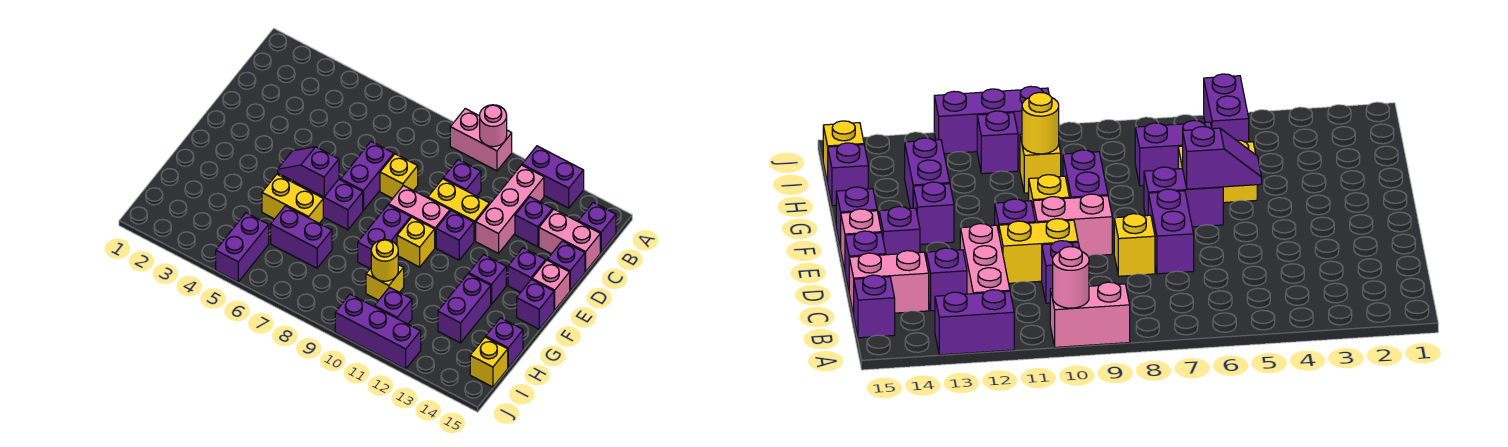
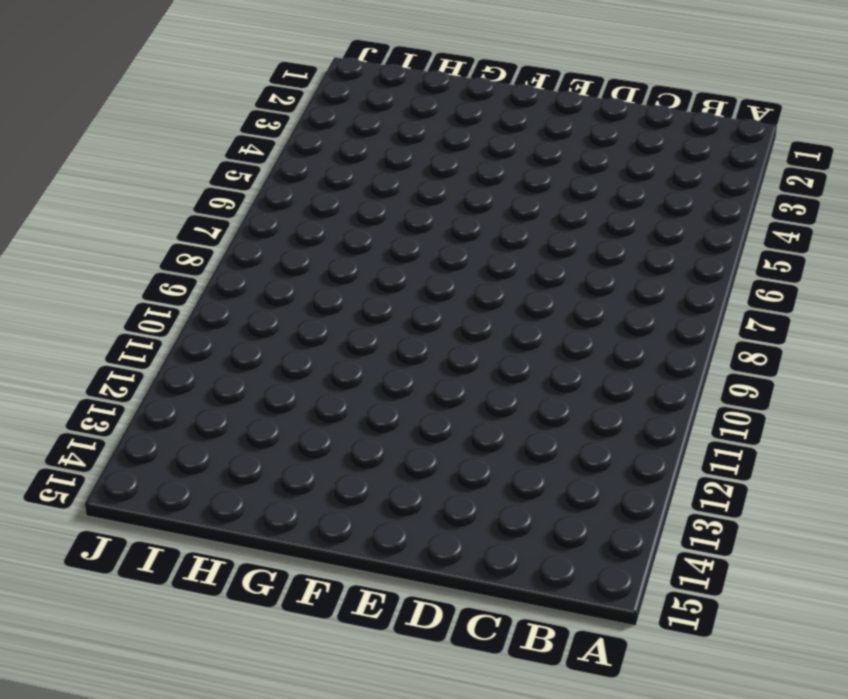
none -> pink 1x2 brick [450,109,512,171]
none -> purple 1x2 brick [522,146,584,208]
none -> pink 1x3 brick [476,165,544,253]
none -> purple 1x1 brick [578,202,616,252]

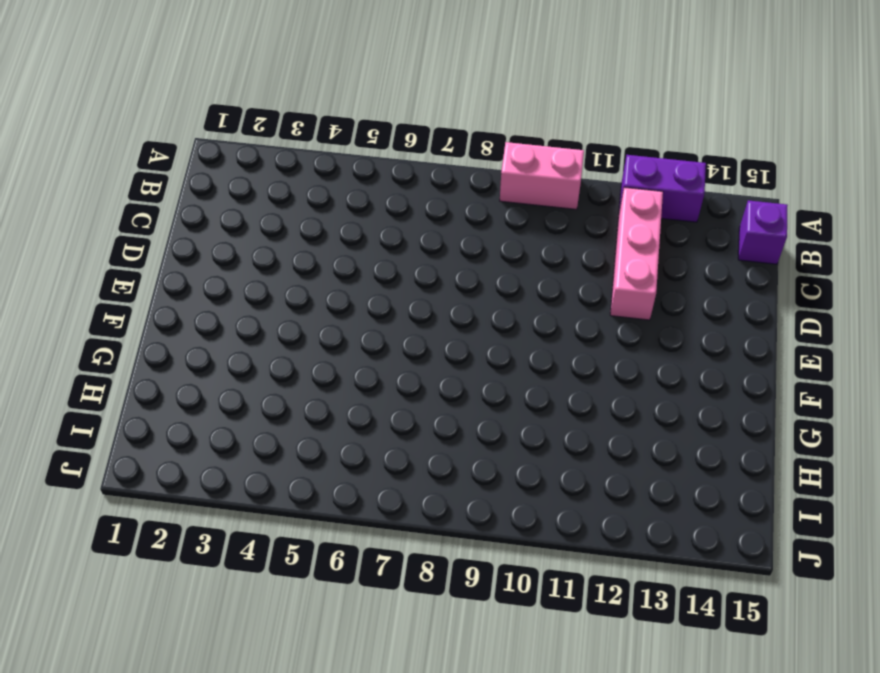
none -> purple 1x1 brick [443,160,481,196]
none -> purple 1x1 brick [515,197,553,247]
none -> pink 1x2 brick [539,209,600,271]
none -> purple 1x2 brick [341,142,394,211]

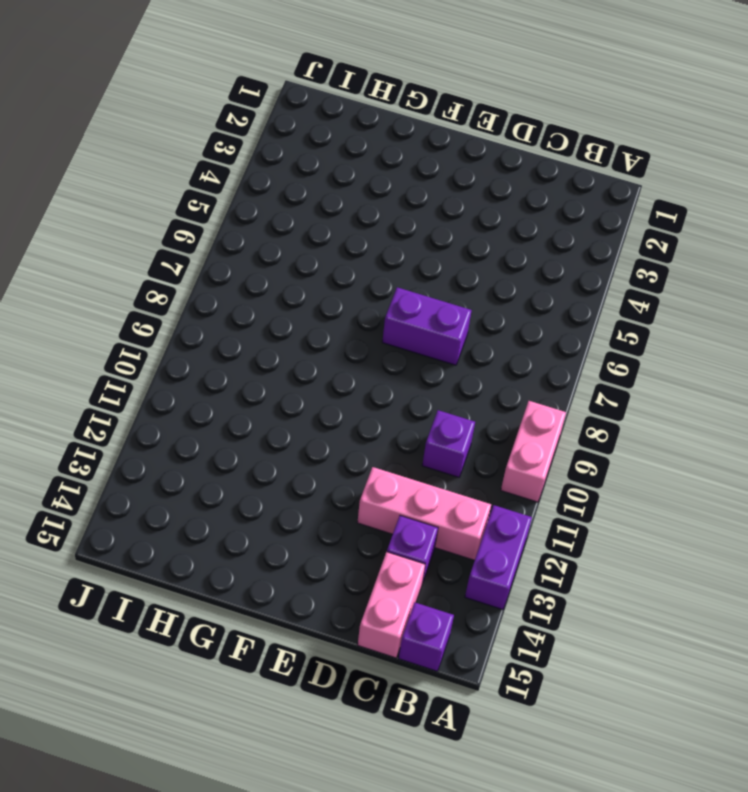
none -> yellow 1x1 brick [380,154,418,199]
none -> yellow 1x2 brick [428,179,489,241]
none -> purple 1x1 brick [548,241,585,291]
none -> pink 1x2 brick [389,186,450,248]

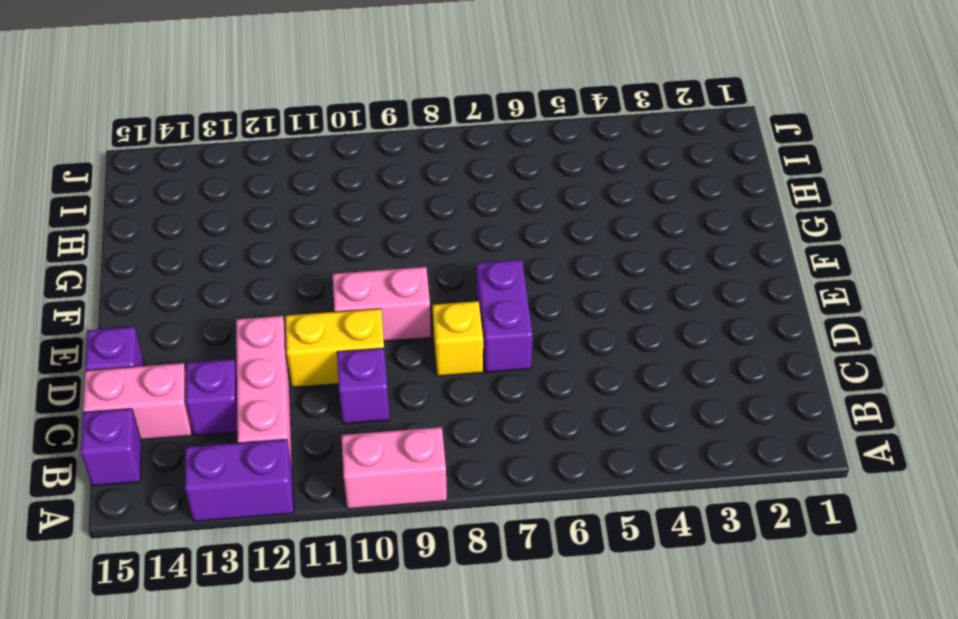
none -> purple 1x1 brick [436,210,474,260]
none -> purple 1x1 brick [508,248,546,292]
none -> pink 1x1 brick [532,260,570,310]
none -> purple 1x2 brick [301,179,363,230]

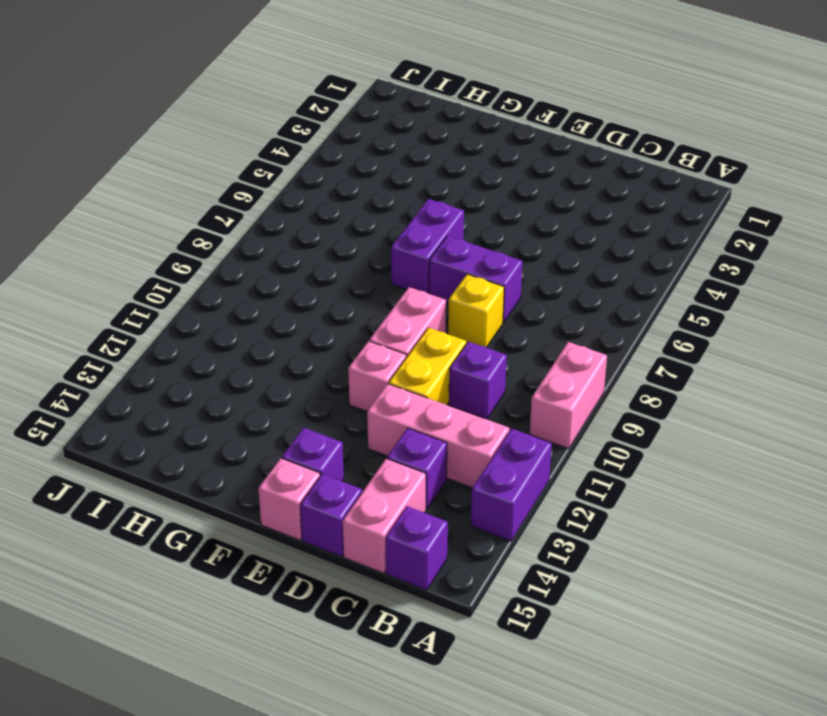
pink 1x1 brick [348,341,406,411] -> purple 1x1 brick [436,210,474,260]
none -> purple 1x2 brick [358,205,411,268]
none -> yellow 1x1 brick [397,217,435,267]
none -> purple 1x1 brick [469,255,506,304]
none -> purple 1x1 brick [517,279,554,329]

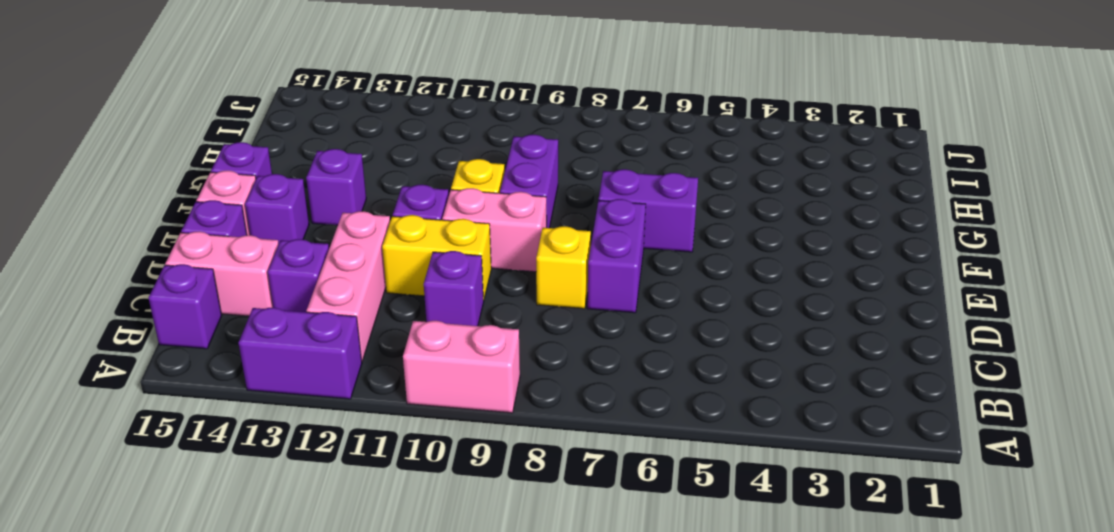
none -> yellow 1x2 brick [262,174,323,223]
none -> purple 1x2 brick [438,274,491,343]
none -> purple 1x2 brick [271,206,332,268]
none -> yellow 1x1 brick [366,265,404,300]

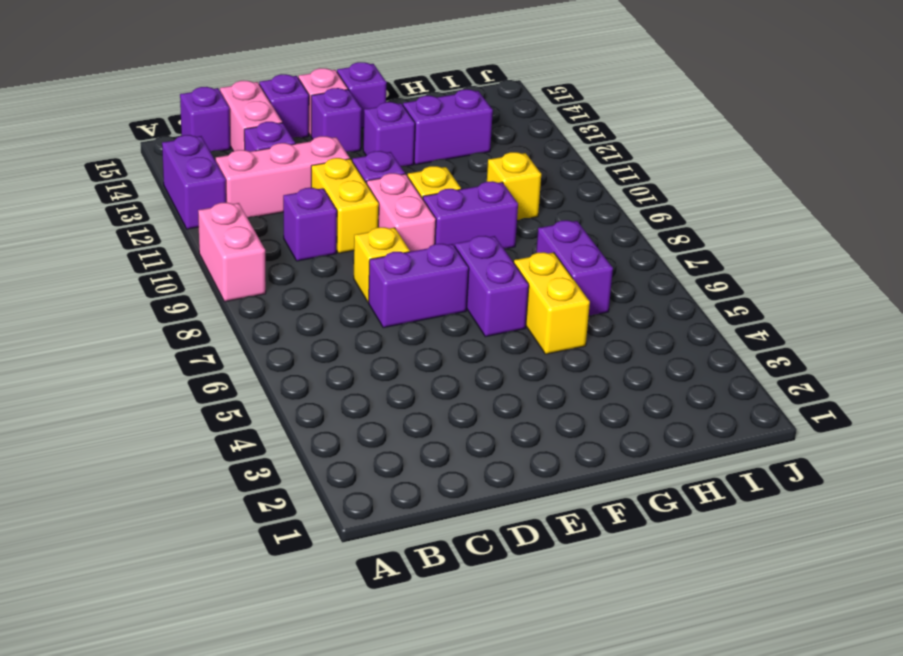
none -> purple 1x1 brick [486,318,523,368]
none -> purple 1x2 brick [216,213,269,282]
none -> purple 1x1 brick [375,287,412,324]
none -> yellow 1x1 brick [470,337,508,387]

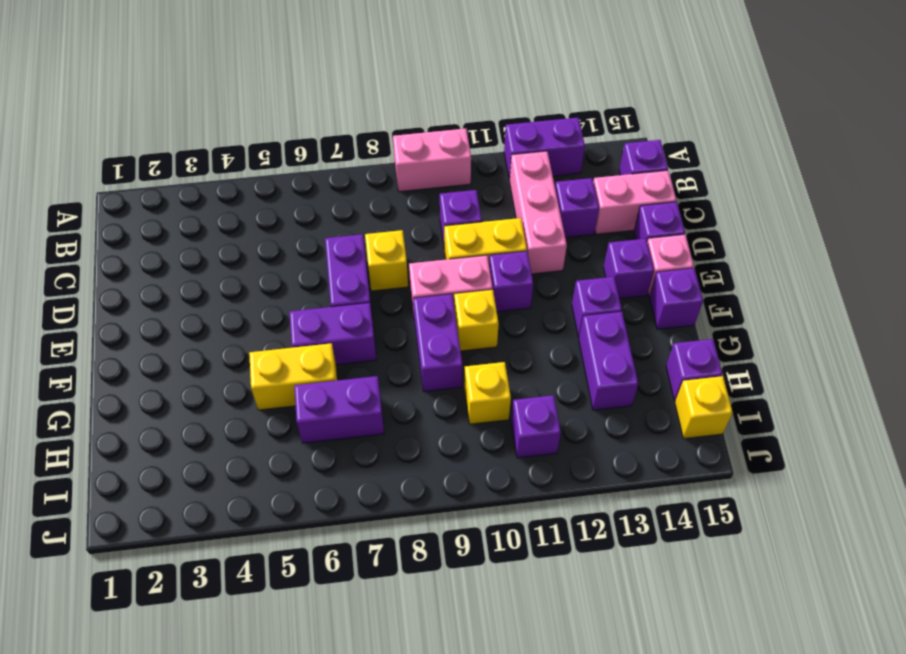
none -> purple 1x2 brick [216,213,269,282]
none -> purple 1x3 brick [335,294,421,369]
none -> pink 1x1 round brick [480,105,507,147]
none -> purple 1x2 slope [278,147,339,197]

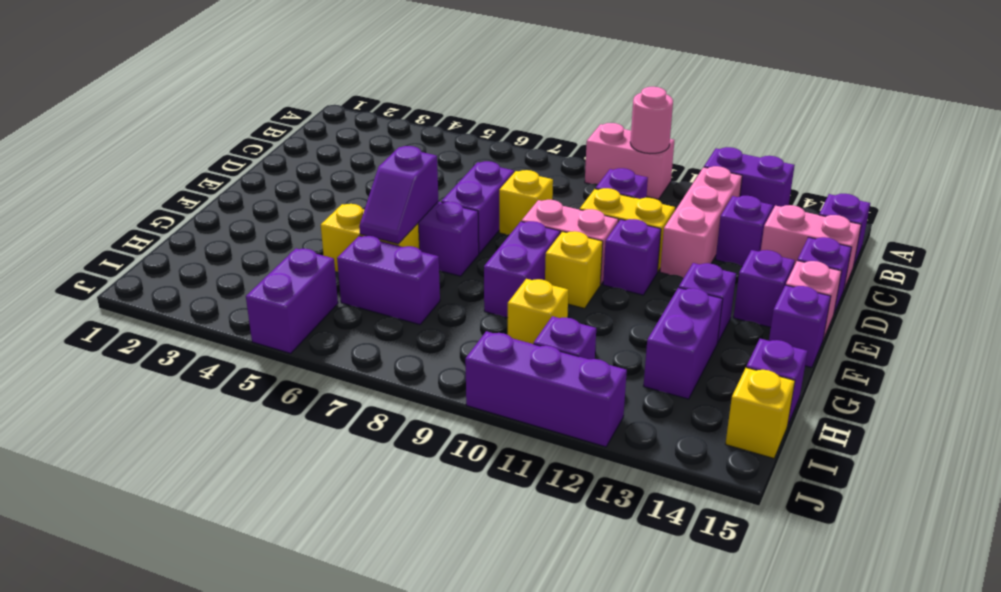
purple 1x2 slope [359,146,438,244] -> purple 1x2 slope turned to [278,147,339,197]
none -> yellow 1x1 round brick [371,239,398,281]

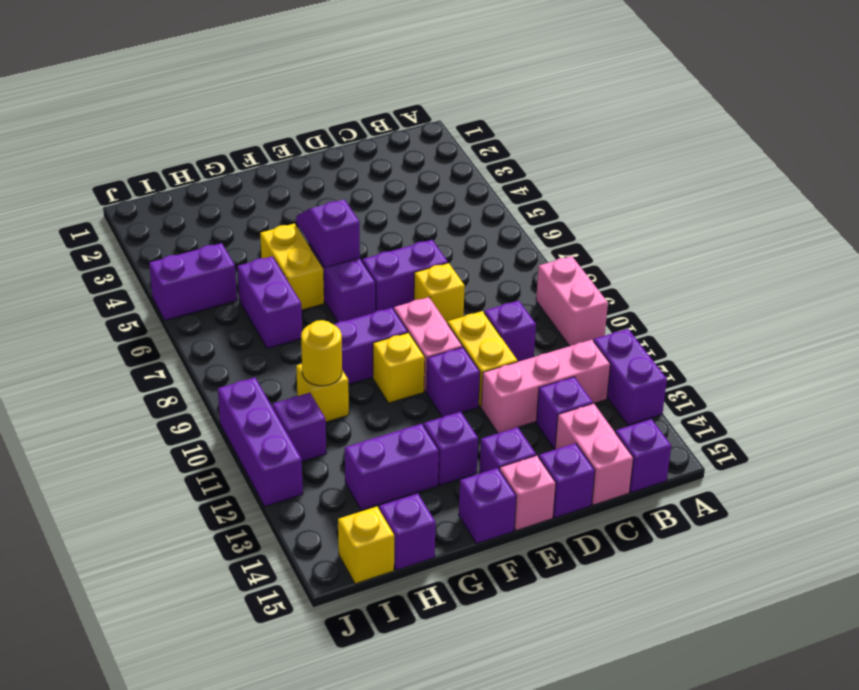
none -> pink 1x1 round brick [480,105,507,147]

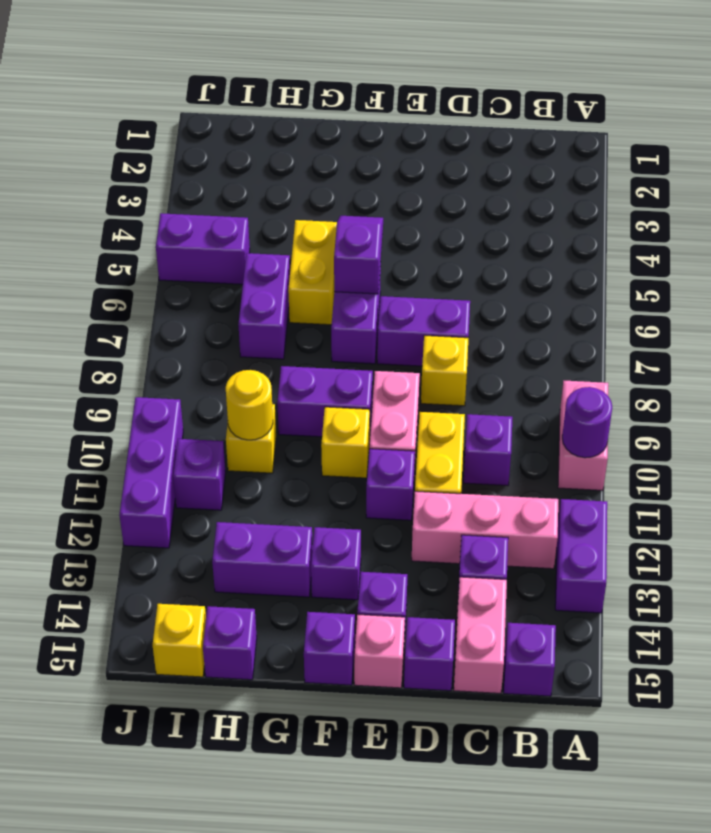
purple 1x1 round brick [562,387,612,458] -> pink 1x1 round brick [480,105,507,147]

